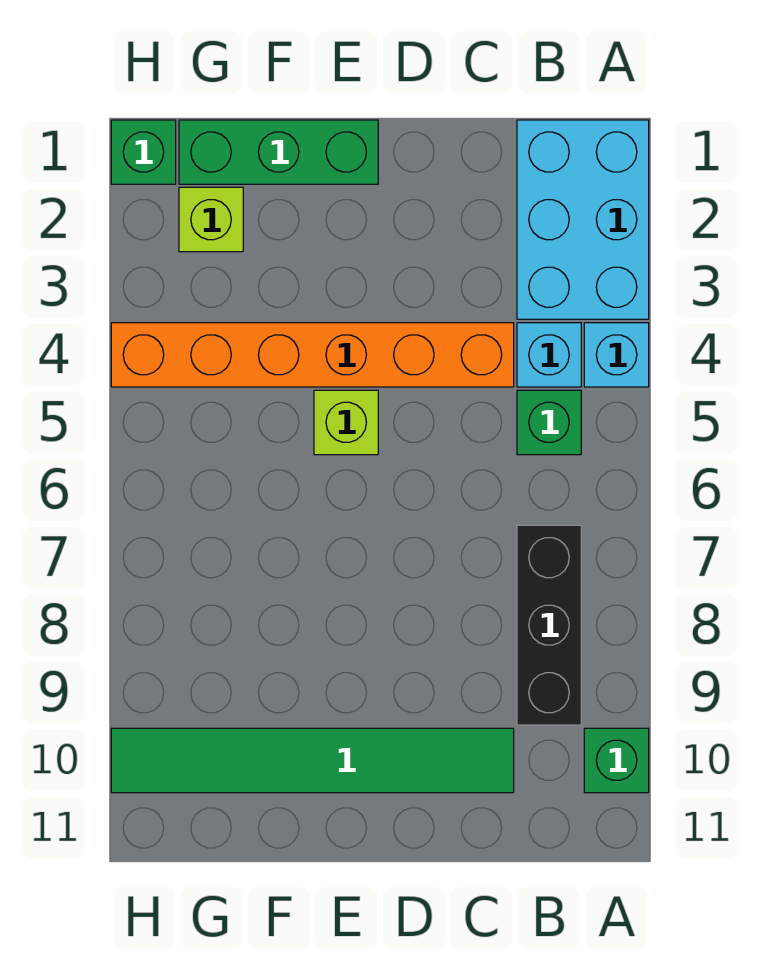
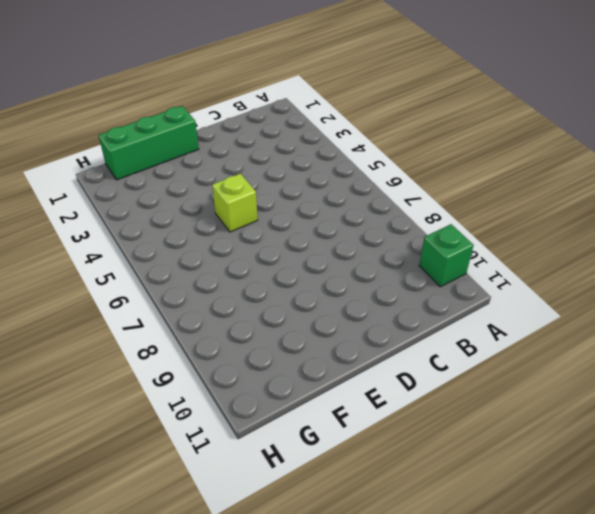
none -> cyan 2x3 brick [517,120,649,319]
none -> cyan 1x1 brick [584,323,649,387]
none -> cyan 1x1 brick [517,323,581,387]

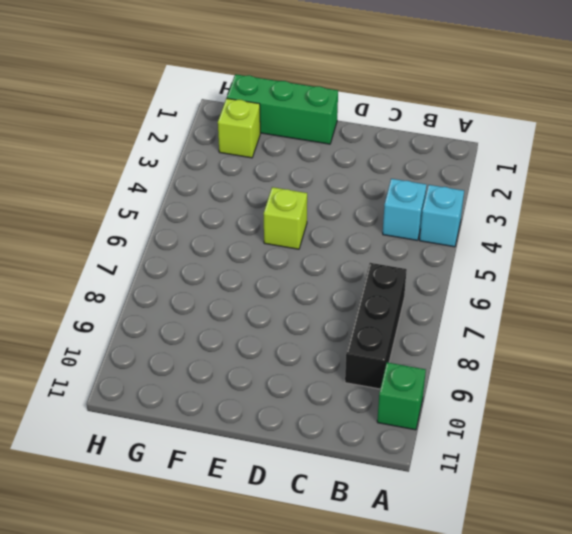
none -> cyan 2x3 brick [517,120,649,319]
none -> green 1x1 brick [517,390,581,455]
none -> orange 1x6 brick [111,323,514,387]

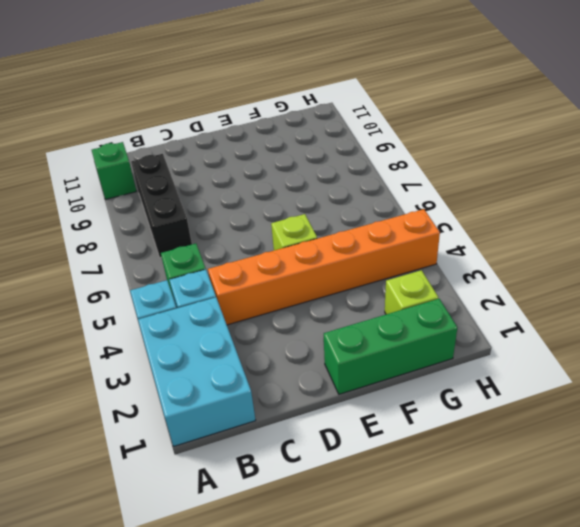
none -> green 1x6 tile [111,728,514,793]
none -> green 1x1 brick [111,120,176,184]

